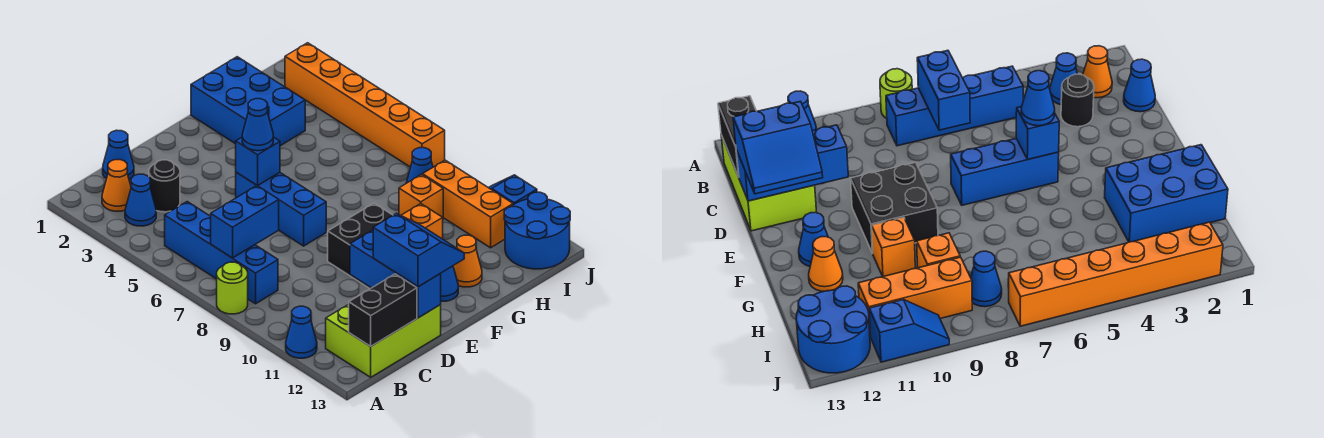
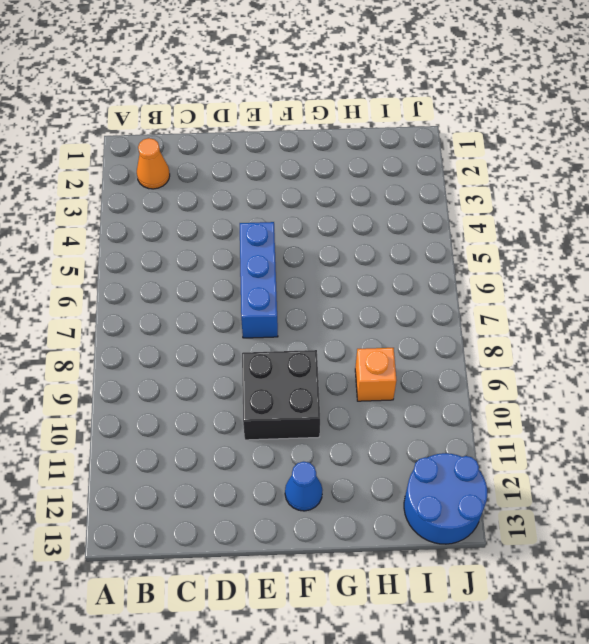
none -> lime 1x1 round brick [217,262,248,314]
none -> blue 1x1 cone [286,306,317,358]
none -> blue 1x1 cone [125,174,156,226]

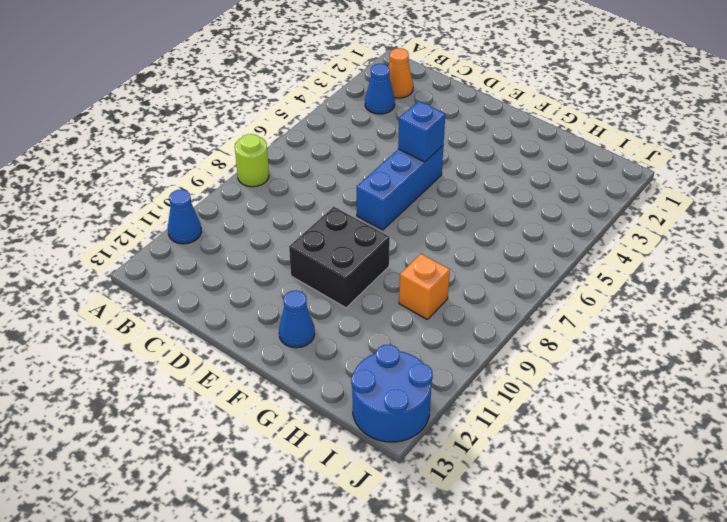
none -> blue 1x4 brick [165,202,278,304]
none -> lime 2x3 brick [326,304,441,377]
none -> blue 1x1 cone [103,130,134,180]

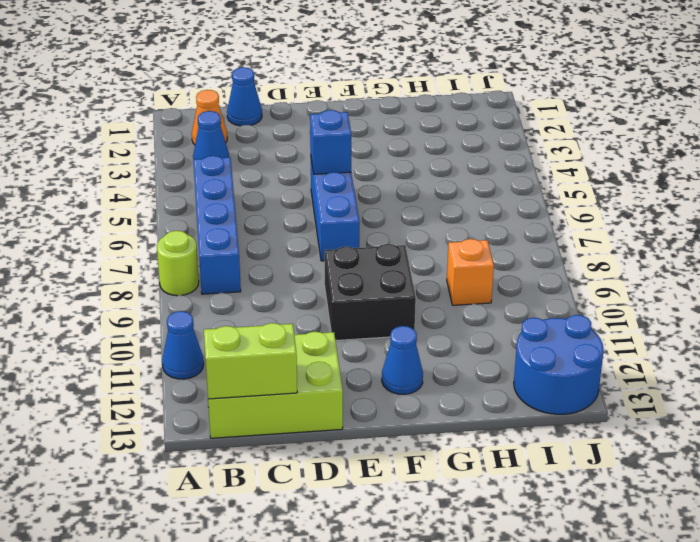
lime 1x2 brick [204,323,297,399] -> black 1x2 brick [349,274,417,346]
none -> black 1x1 round brick [149,160,180,212]
none -> blue 2x3 brick [191,57,305,146]
none -> orange 1x1 brick [401,204,443,239]

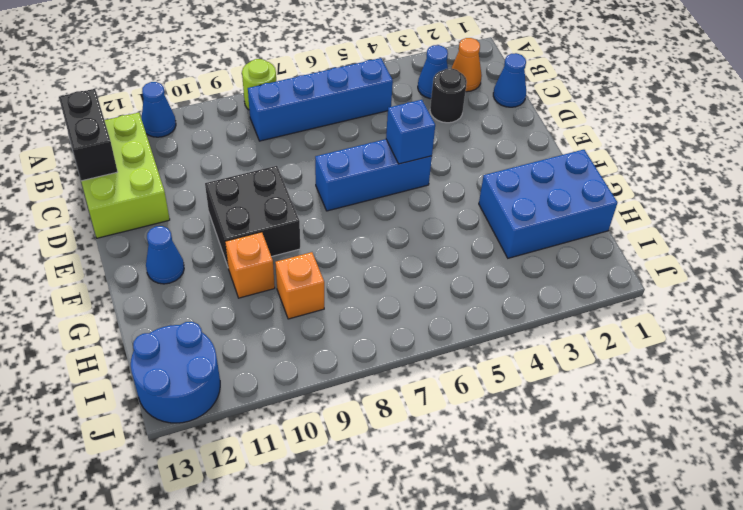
none -> orange 1x1 cone [453,235,482,287]
none -> blue 1x1 cone [406,148,433,183]
none -> orange 1x3 brick [423,160,513,248]

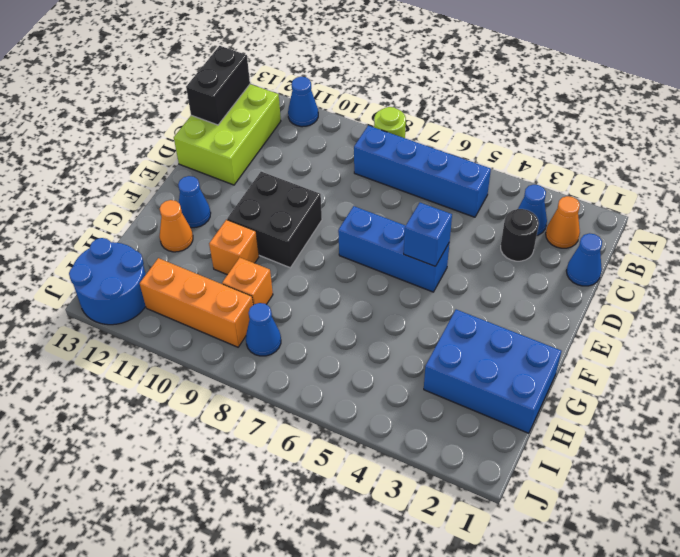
none -> orange 1x6 brick [285,43,445,167]
none -> blue 1x2 slope [489,175,537,205]
none -> blue 1x2 brick [211,186,279,258]

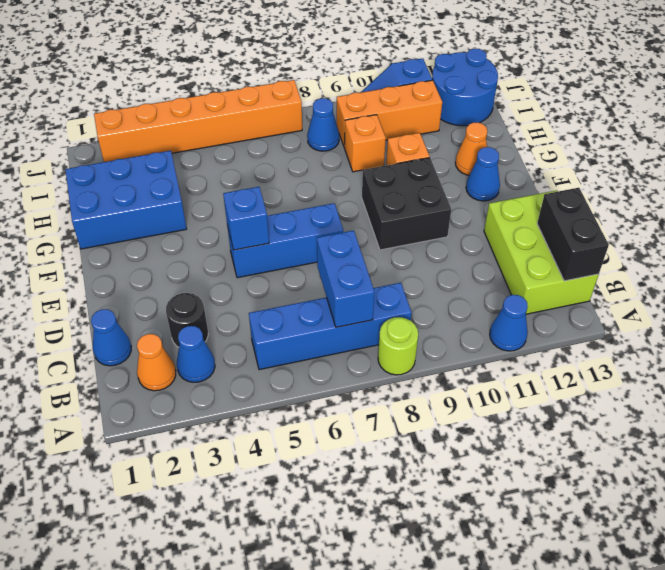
none -> blue 1x3 brick [350,230,441,318]
none -> blue 2x2 slope [373,213,464,287]
none -> blue 1x1 cone [242,99,273,151]

